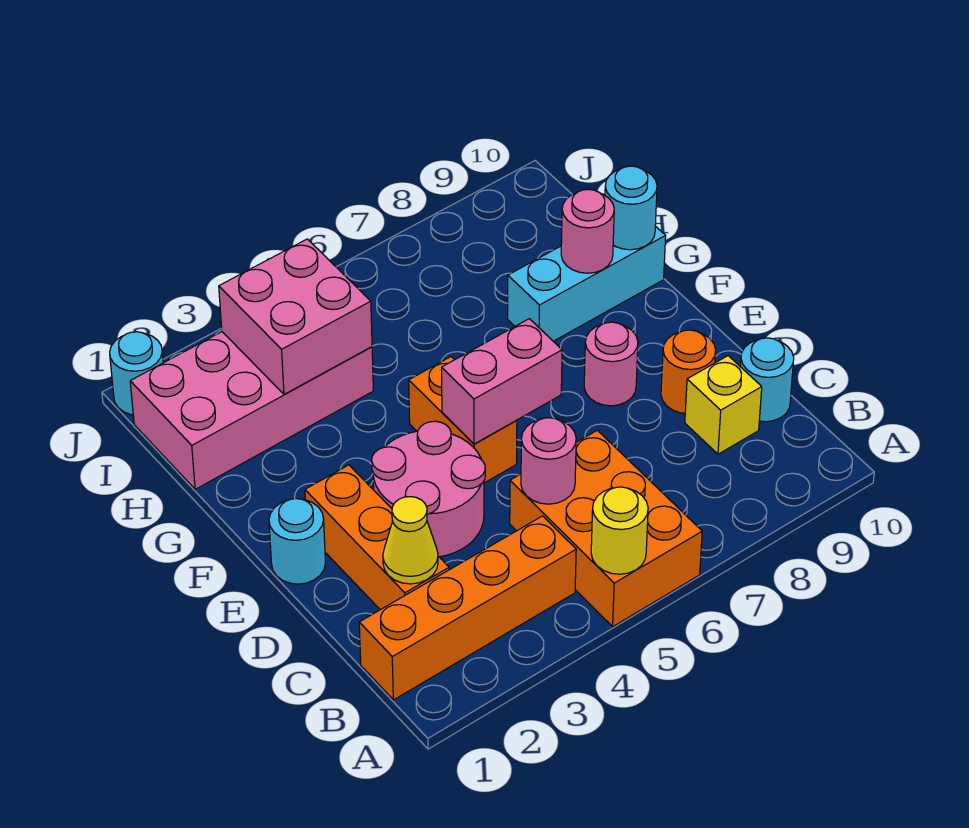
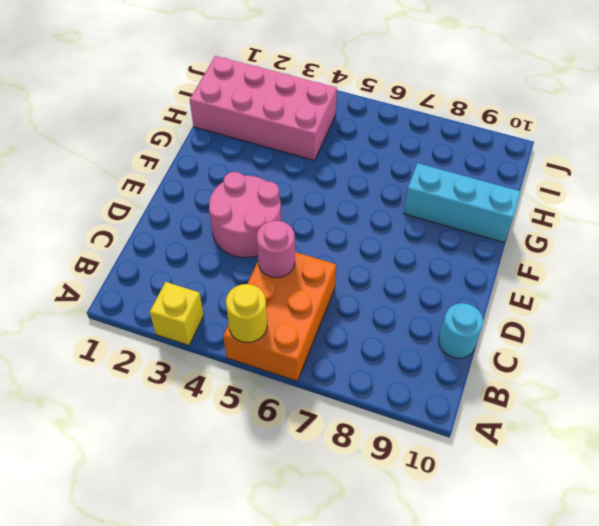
yellow 1x1 brick [150,282,204,345] -> yellow 1x1 brick moved to [685,356,762,454]
none -> orange 1x4 brick [359,516,576,700]
none -> orange 1x3 brick [305,465,449,610]
none -> orange 1x1 round brick [661,330,716,413]

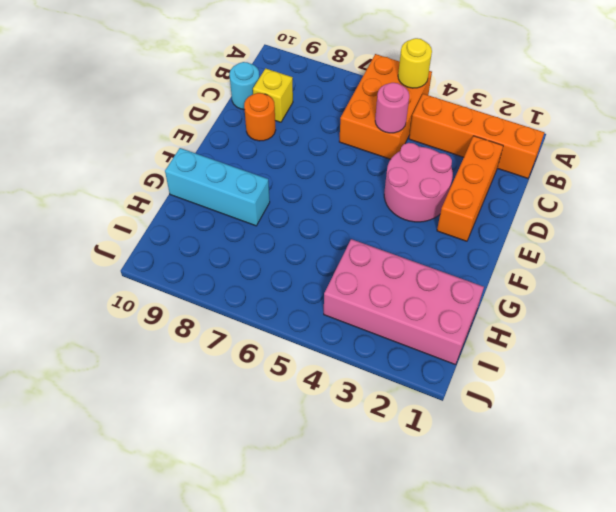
none -> cyan 1x1 round brick [269,499,326,584]
none -> orange 1x2 brick [409,357,517,483]
none -> pink 1x1 round brick [584,322,638,406]

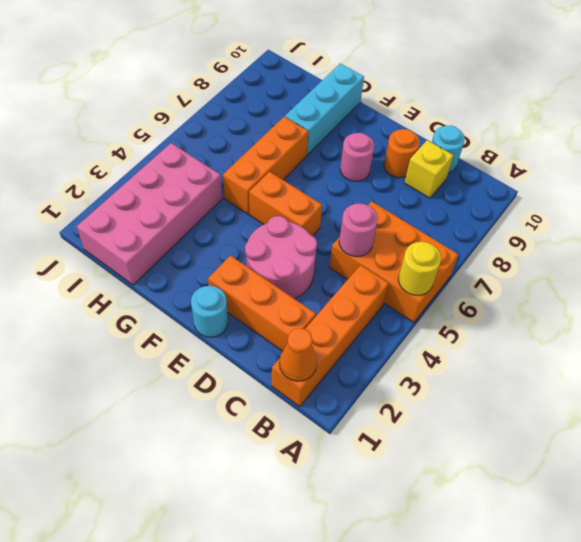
orange 1x1 cone [279,328,317,381] -> none
orange 1x3 brick [223,117,309,214] -> none
none -> cyan 1x1 round brick [110,332,163,415]
none -> yellow 1x1 cone [383,497,438,584]
none -> pink 1x2 brick [442,319,562,444]

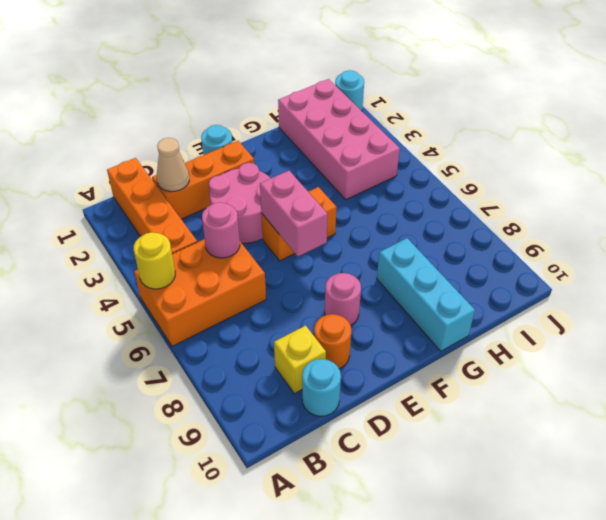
tan 1x1 cone [157,138,189,192] -> yellow 1x1 cone [383,497,438,584]
none -> pink 1x1 round brick [561,189,614,273]
none -> cyan 1x1 round brick [605,166,657,250]
none -> pink 2x2 brick [219,239,372,395]

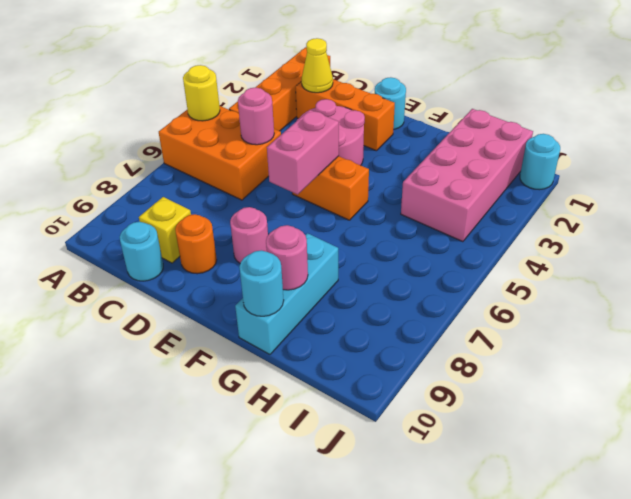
none -> pink 2x2 brick [219,239,372,395]

